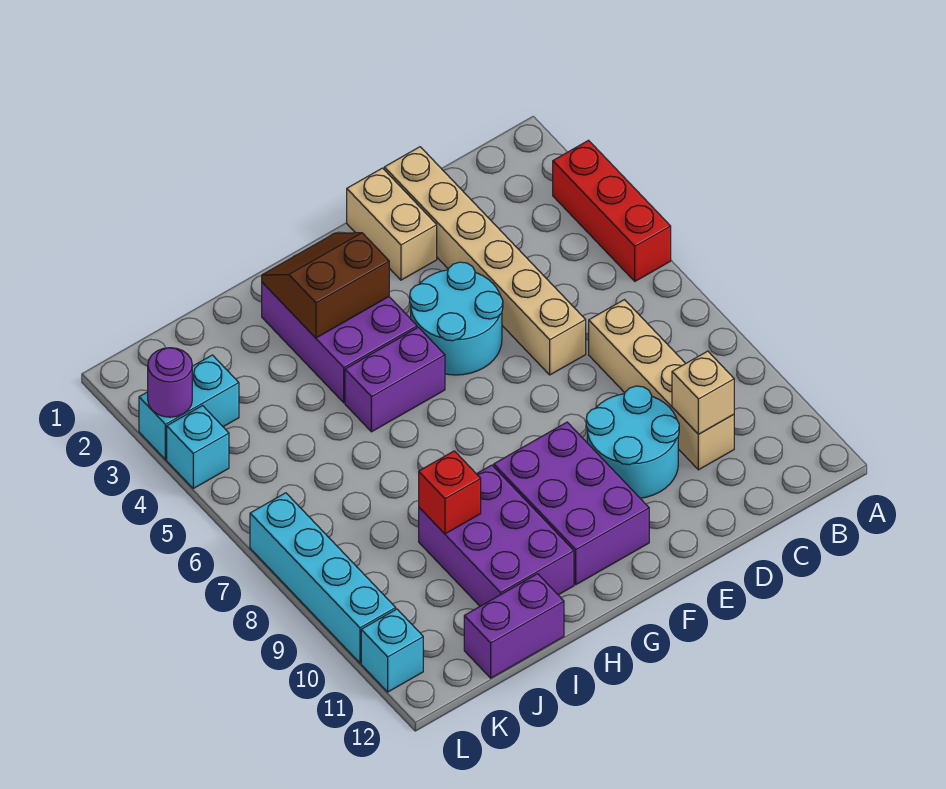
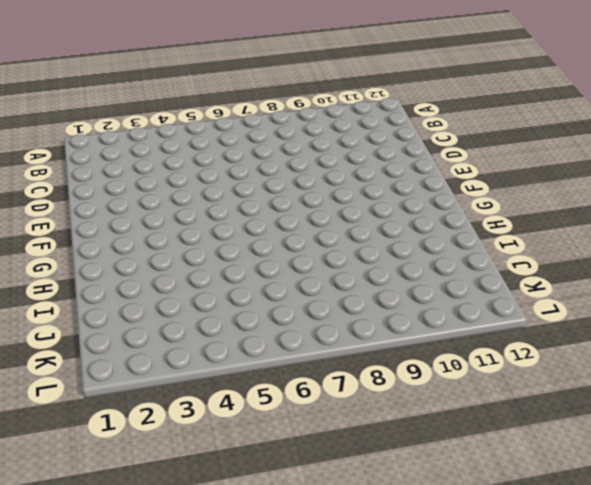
none -> red 1x3 brick [553,140,671,281]
none -> tan 1x4 brick [589,300,734,470]
none -> tan 1x6 brick [384,147,586,375]

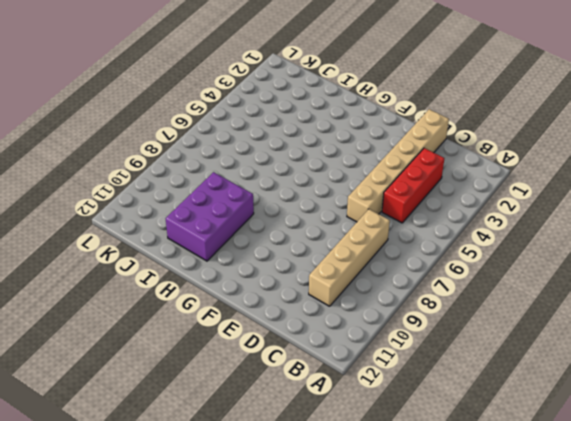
red 1x3 brick [382,148,444,223] -> red 1x3 brick moved to [553,140,671,281]
none -> cyan 2x2 round brick [586,386,679,498]
none -> tan 1x2 brick [347,168,437,280]
none -> cyan 2x2 round brick [410,262,503,375]

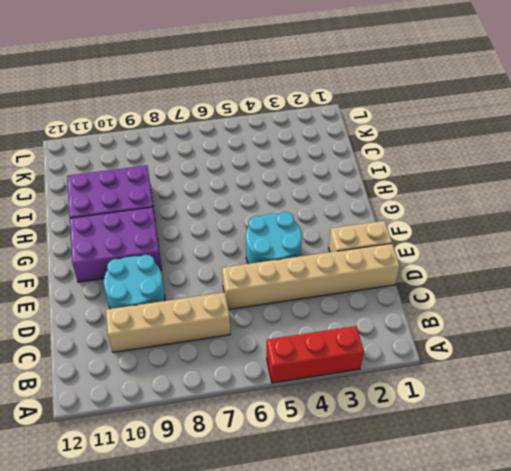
none -> purple 2x3 brick [262,282,417,403]
none -> purple 1x2 brick [345,327,445,432]
none -> purple 1x2 brick [464,574,564,678]

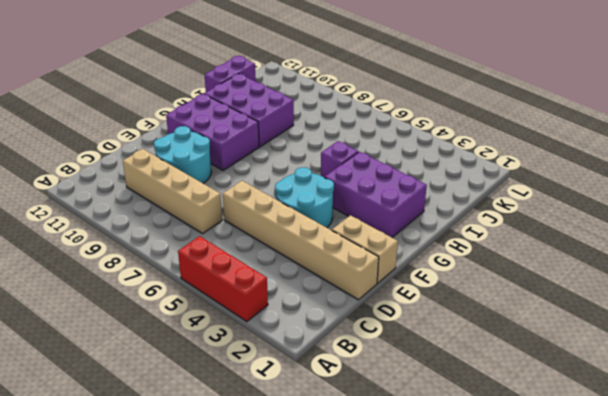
purple 1x1 brick [321,141,358,177] -> purple 1x2 brick [345,327,445,432]
none -> cyan 1x2 brick [139,355,239,460]
none -> cyan 1x1 brick [167,406,229,488]
none -> cyan 1x4 brick [250,493,396,663]

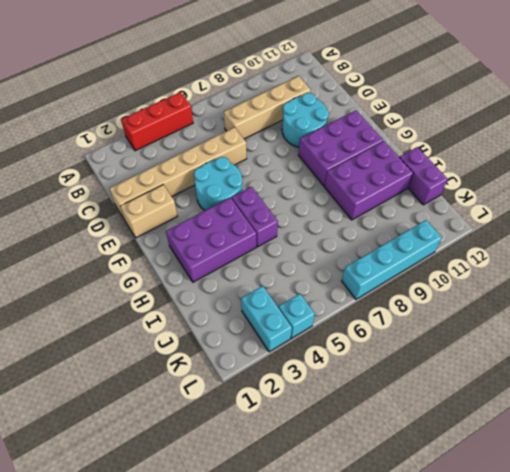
none -> cyan 1x1 brick [361,609,423,692]
none -> tan 1x1 brick [672,351,734,434]
none -> brown 2x2 slope [262,233,389,338]

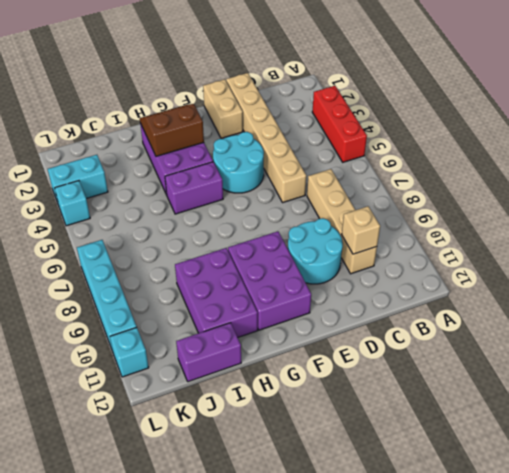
none -> red 1x1 brick [419,451,481,534]
none -> purple 1x1 round brick [148,348,192,417]

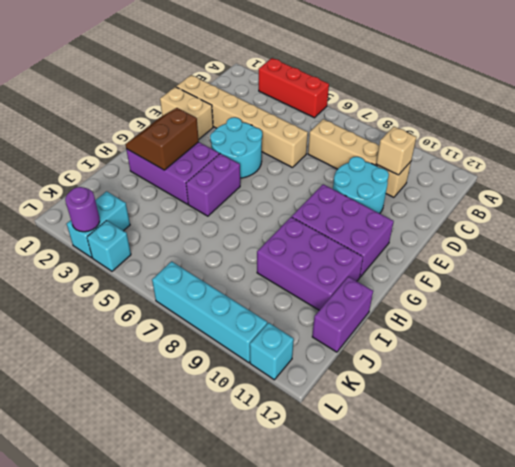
none -> red 1x1 brick [419,451,481,534]

